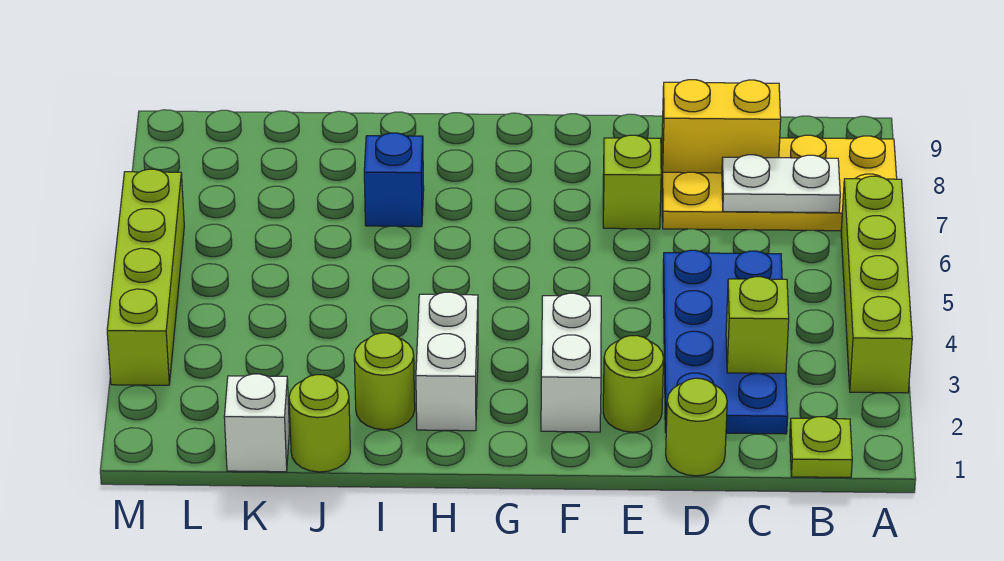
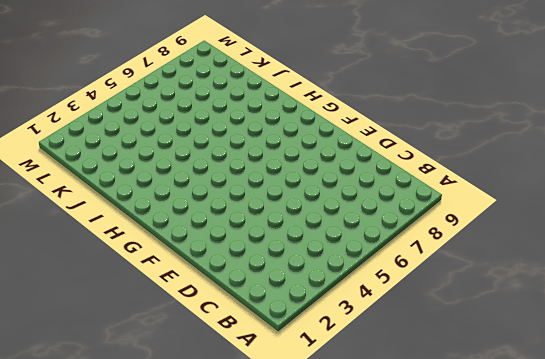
none -> lime 1x4 brick [841,176,912,393]
none -> yellow 2x4 plate [662,135,897,231]
none -> lime 1x1 plate [790,417,852,477]

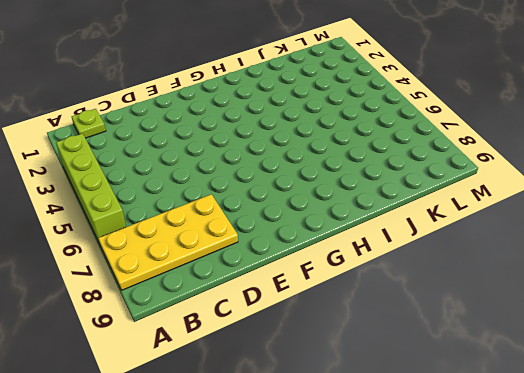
none -> blue 2x4 plate [663,250,788,434]
none -> lime 1x1 round brick [666,378,727,476]
none -> lime 1x1 round brick [603,336,664,432]

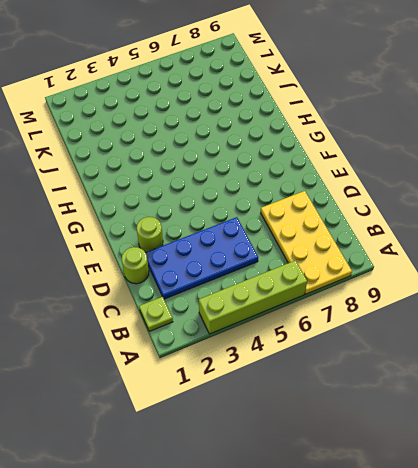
none -> lime 1x1 brick [603,135,661,229]
none -> white 1x2 brick [541,293,601,432]
none -> white 1x2 brick [416,292,478,431]

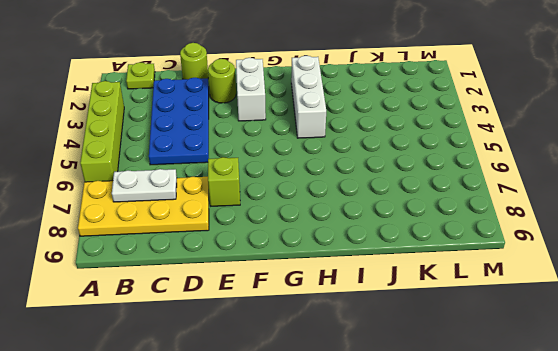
white 1x3 brick [291,56,326,138] -> white 1x2 brick [416,292,478,431]
none -> lime 1x1 round brick [354,333,415,430]
none -> blue 1x1 brick [364,133,424,227]
none -> lime 1x1 round brick [289,375,350,472]

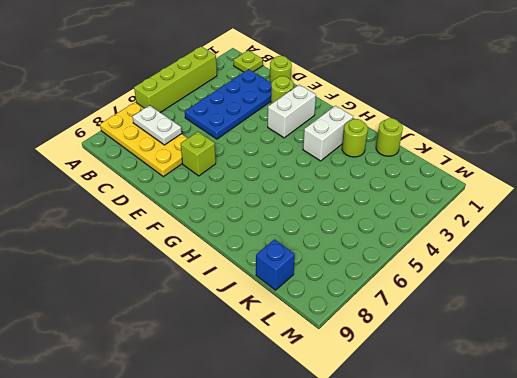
blue 1x1 brick [256,240,295,290] -> blue 1x1 brick moved to [364,133,424,227]
none -> white 1x1 brick [224,374,289,472]
none -> lime 1x4 brick [107,169,184,385]
none -> lime 1x1 brick [726,277,789,373]

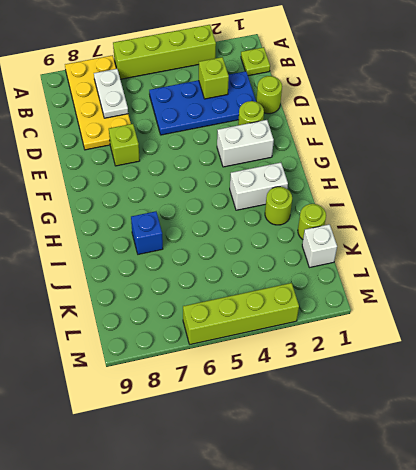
none -> yellow 1x2 brick [662,80,781,173]

